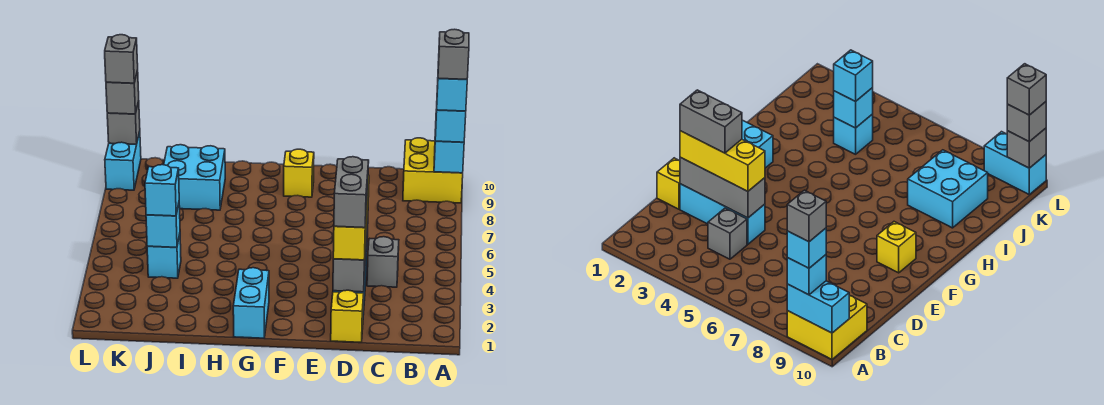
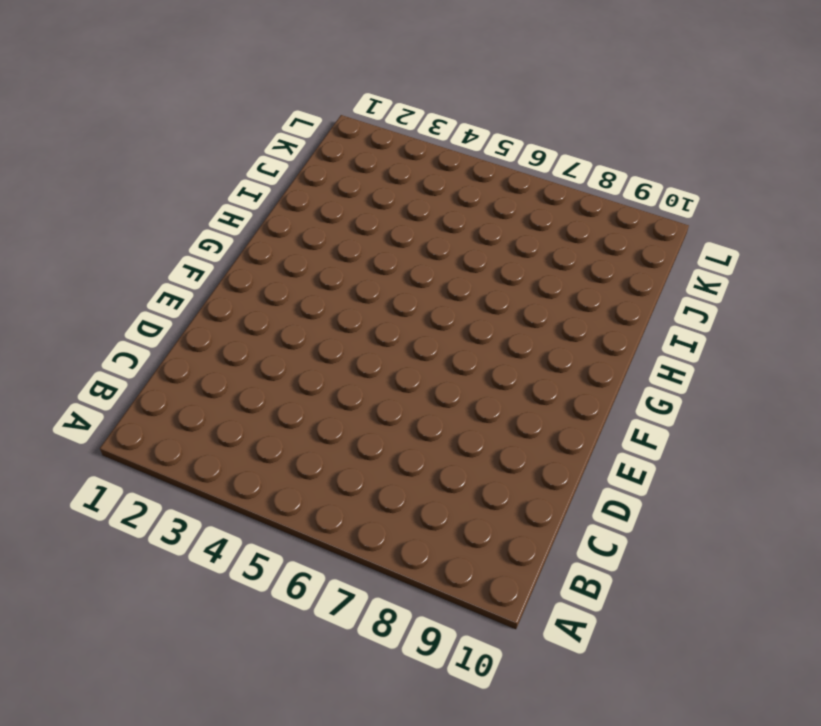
none -> yellow 2x2 brick [403,138,463,203]
none -> grey 1x1 brick [367,237,399,287]
none -> yellow 1x1 brick [331,290,364,342]

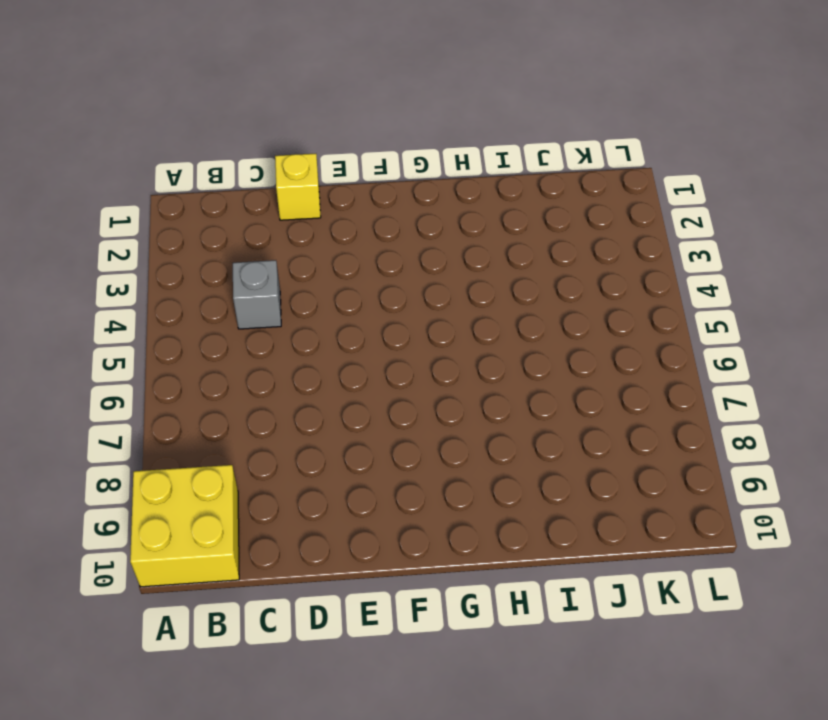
none -> cyan 1x3 brick [680,184,765,244]
none -> yellow 1x1 brick [284,149,314,197]
none -> cyan 1x2 brick [233,268,269,338]

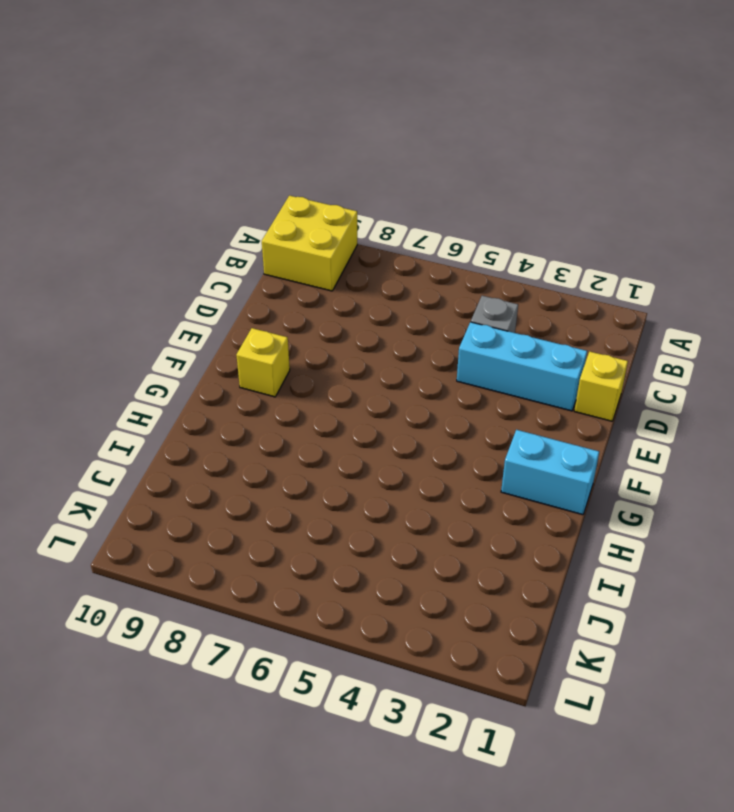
none -> cyan 2x2 brick [163,145,225,210]
none -> cyan 1x1 brick [147,234,181,278]
none -> cyan 1x2 brick [105,131,141,190]

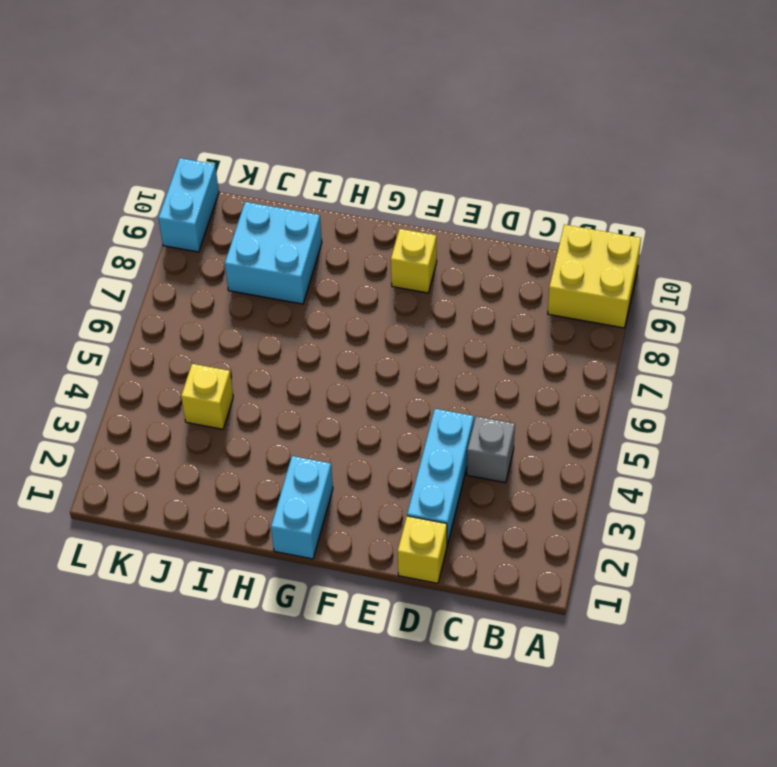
yellow 1x1 brick [181,364,233,429] -> cyan 1x1 brick [147,234,181,278]
none -> cyan 1x2 brick [434,129,464,173]
none -> grey 1x3 brick [333,217,368,292]
none -> cyan 1x1 brick [146,204,180,247]

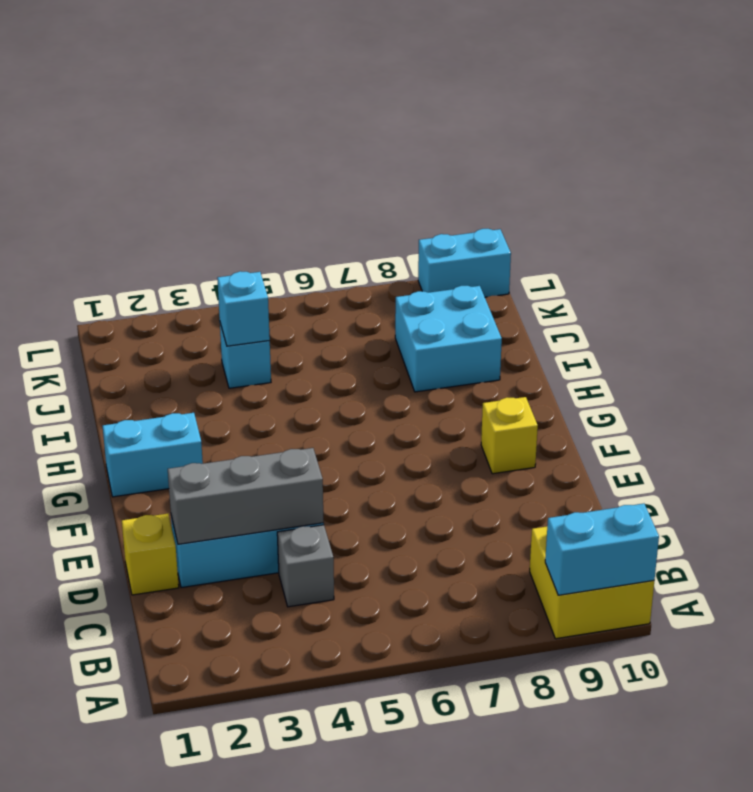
none -> grey 1x1 brick [107,101,140,144]
none -> cyan 1x1 brick [435,109,466,142]
none -> yellow 1x3 brick [333,175,369,260]

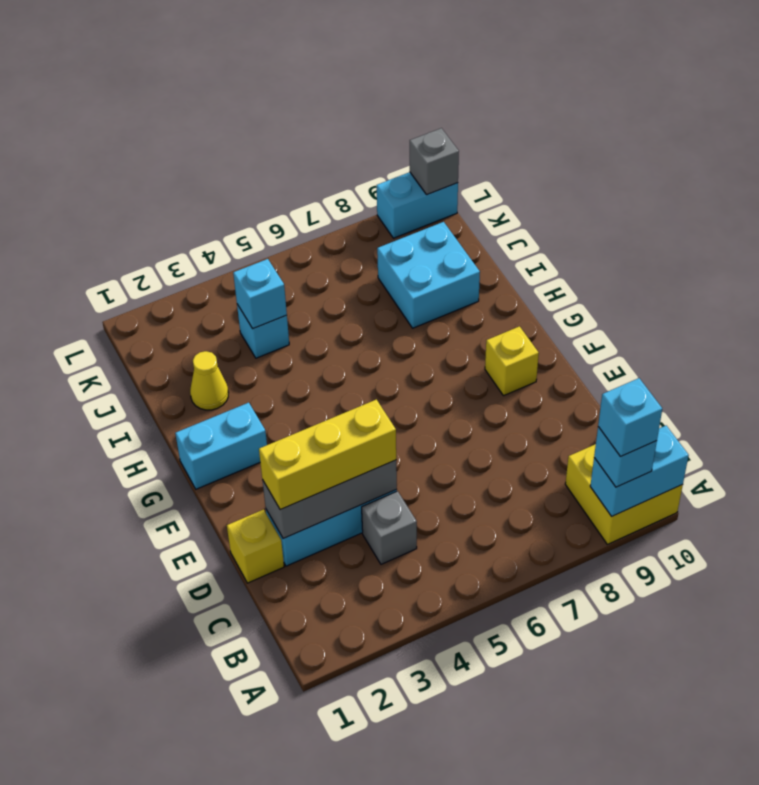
yellow 1x1 cone [190,351,229,410] -> none
none -> cyan 1x1 brick [145,165,179,216]
none -> grey 1x1 brick [106,70,139,114]
none -> grey 1x2 brick [334,157,369,228]

